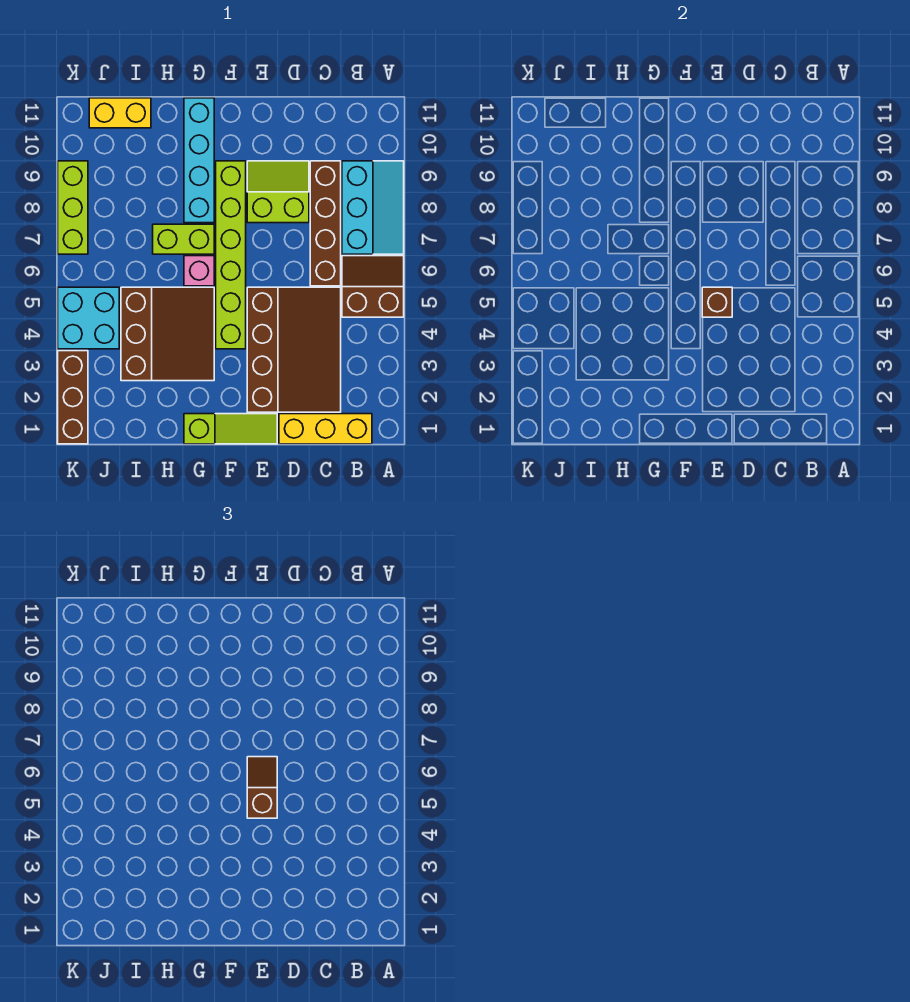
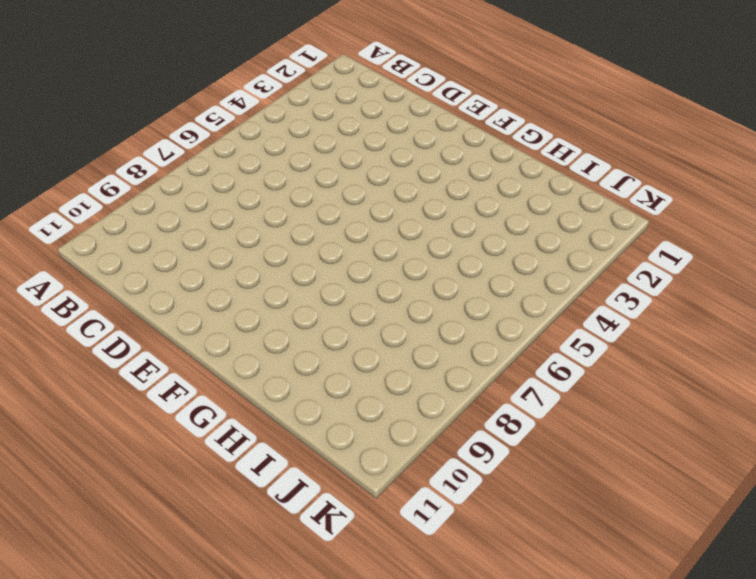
none -> brown 2x2 slope [342,256,404,317]
none -> cyan 2x3 slope [342,161,404,254]
none -> yellow 1x3 brick [279,414,372,444]

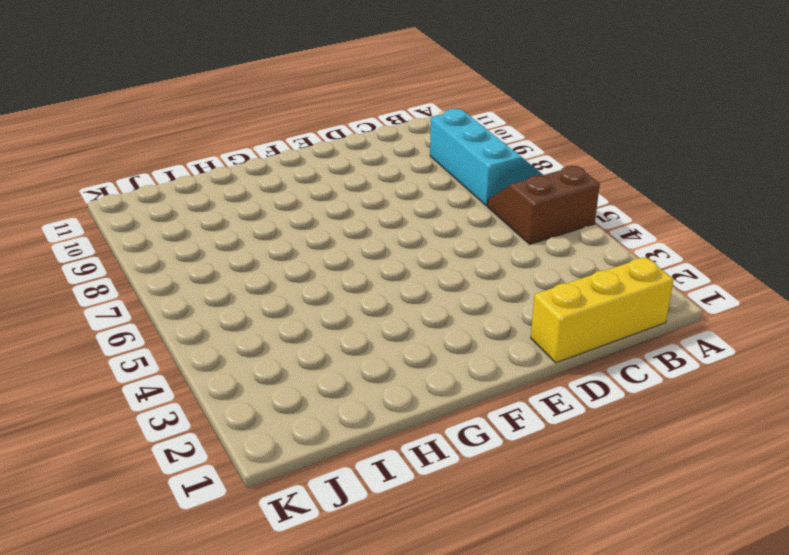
none -> brown 3x4 slope [247,287,341,412]
none -> brown 1x4 brick [310,161,341,286]
none -> lime 2x2 slope [247,161,309,223]

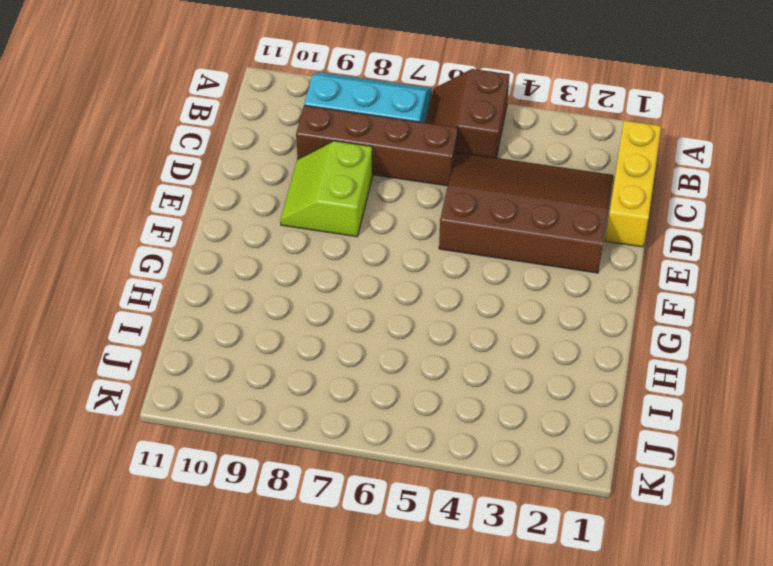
none -> lime 1x3 slope [184,414,277,444]
none -> lime 1x6 brick [216,161,246,349]
none -> brown 3x3 slope [121,287,214,381]

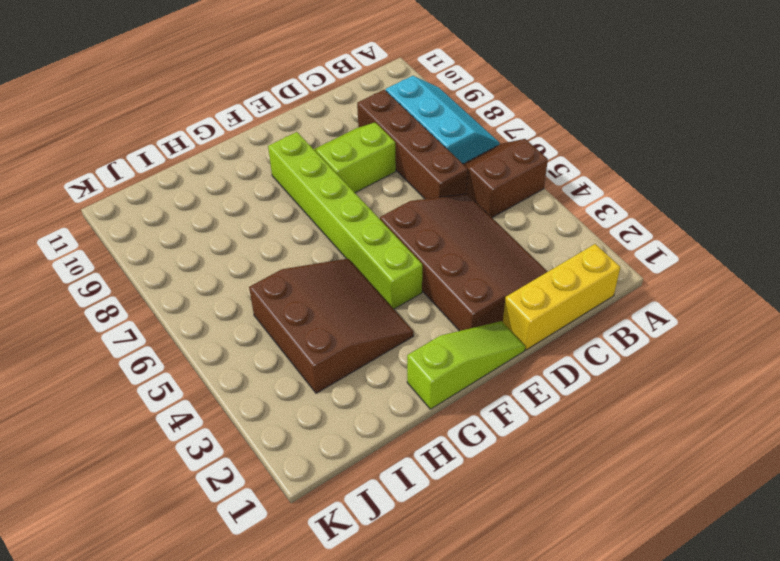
none -> pink 1x1 brick [184,256,214,286]
none -> lime 1x2 brick [153,224,214,254]
none -> cyan 1x4 brick [184,98,214,223]

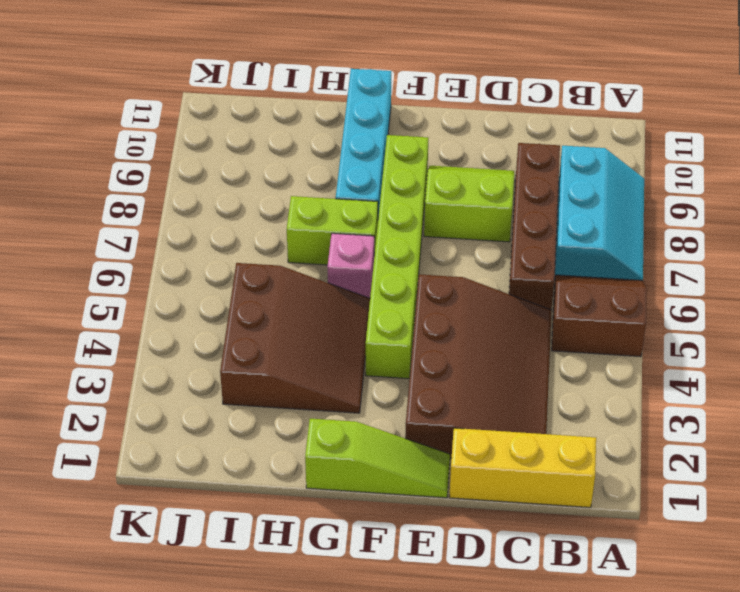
none -> yellow 1x2 brick [89,98,151,128]
none -> cyan 2x2 brick [58,287,119,349]
none -> brown 1x3 brick [58,351,88,444]

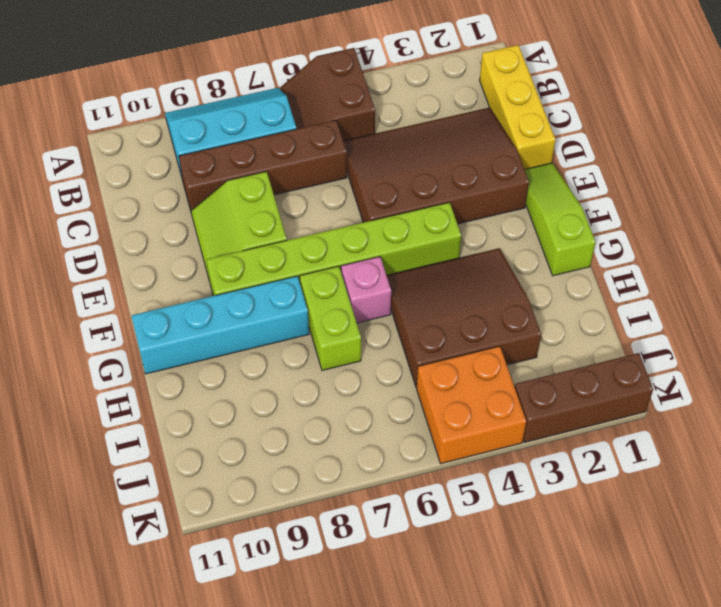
orange 2x2 brick [417,346,526,464] -> cyan 2x2 brick [58,287,119,349]
none -> yellow 1x2 brick [89,98,151,128]
none -> lime 1x3 brick [58,161,88,254]
none -> brown 1x1 brick [702,287,732,317]

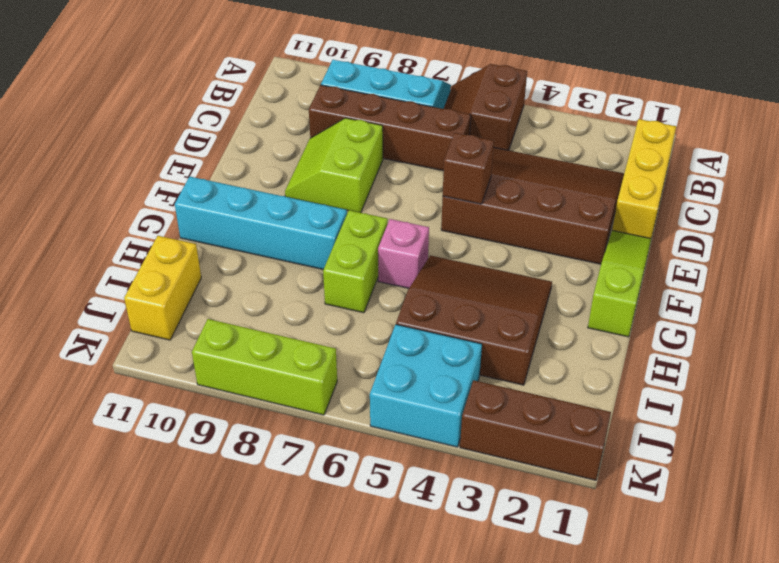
none -> lime 1x6 brick [216,161,246,349]
none -> brown 1x2 slope [247,757,277,818]

